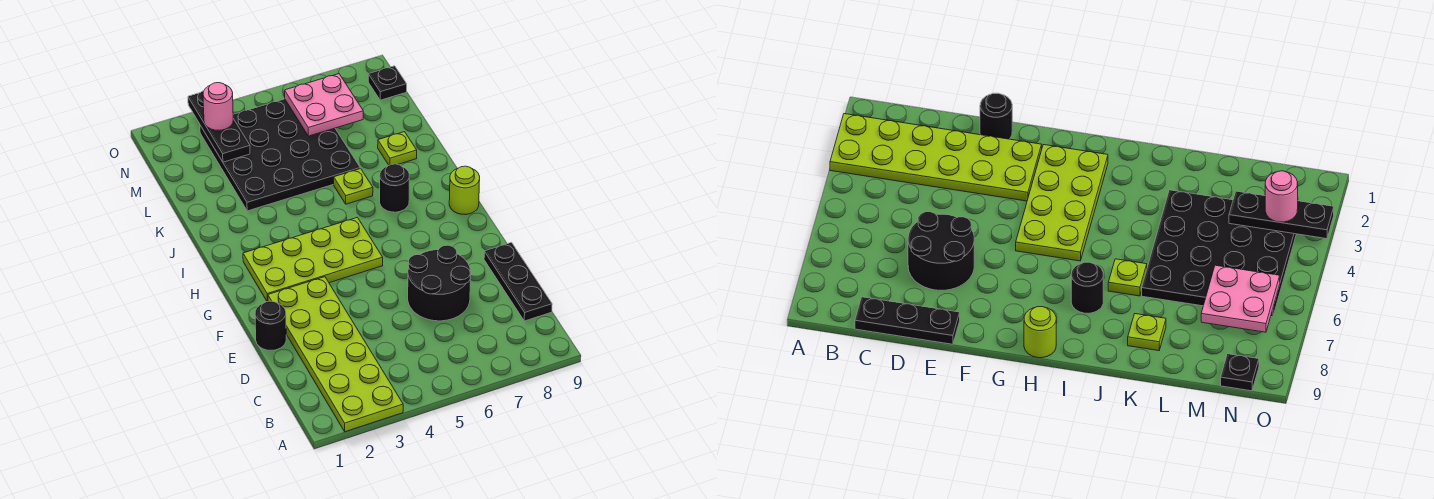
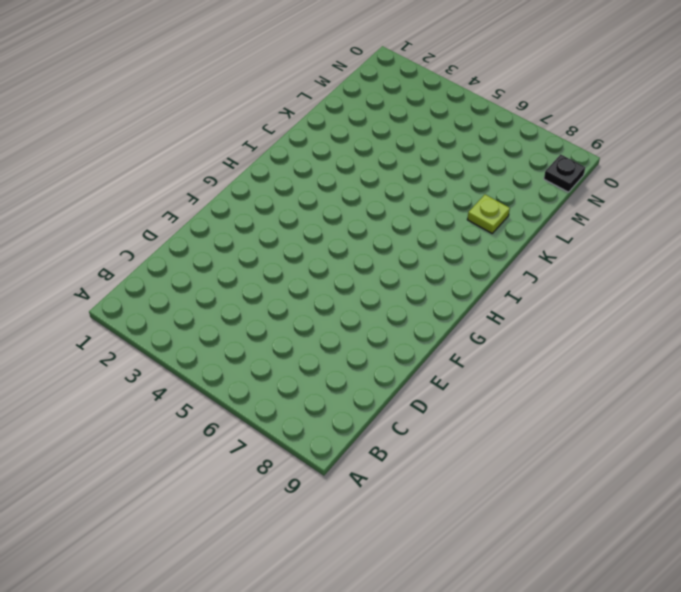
none -> lime 2x6 plate [268,277,403,432]
none -> black 1x3 plate [484,242,552,321]
none -> black 2x2 round brick [408,245,471,321]

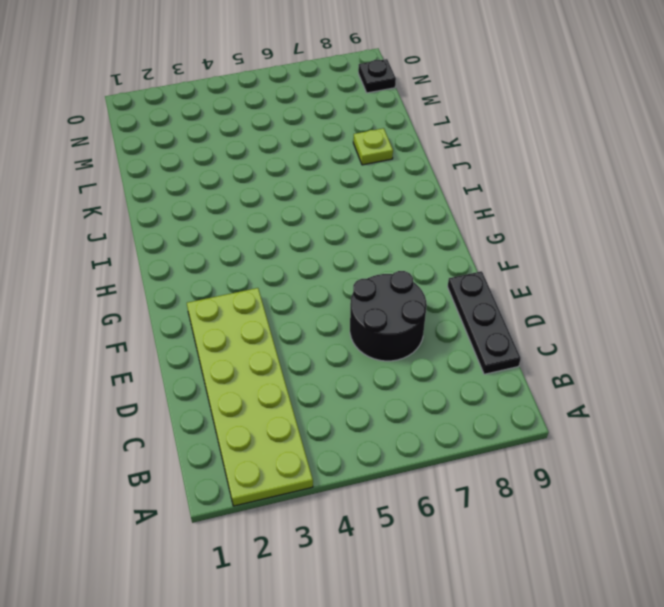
none -> black 1x1 round brick [255,301,286,350]
none -> lime 2x4 plate [243,217,383,302]
none -> lime 1x1 round brick [449,166,480,215]

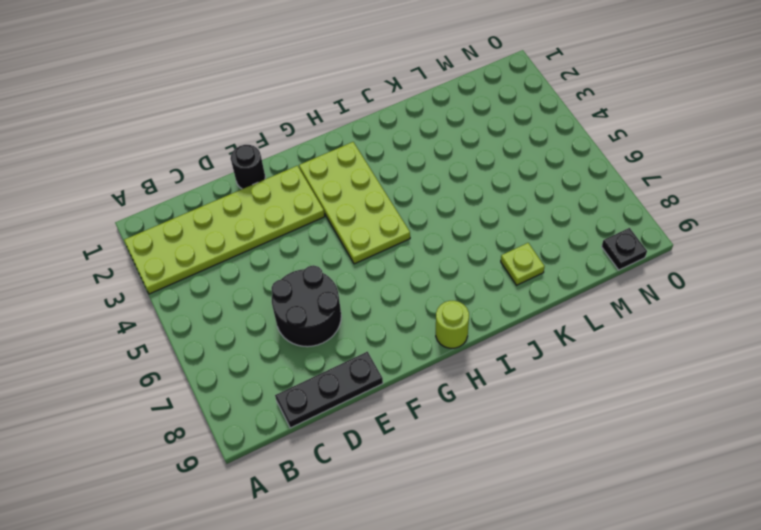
none -> black 1x1 round brick [380,164,409,212]
none -> lime 1x1 plate [334,169,373,204]
none -> black 4x4 plate [200,99,360,211]

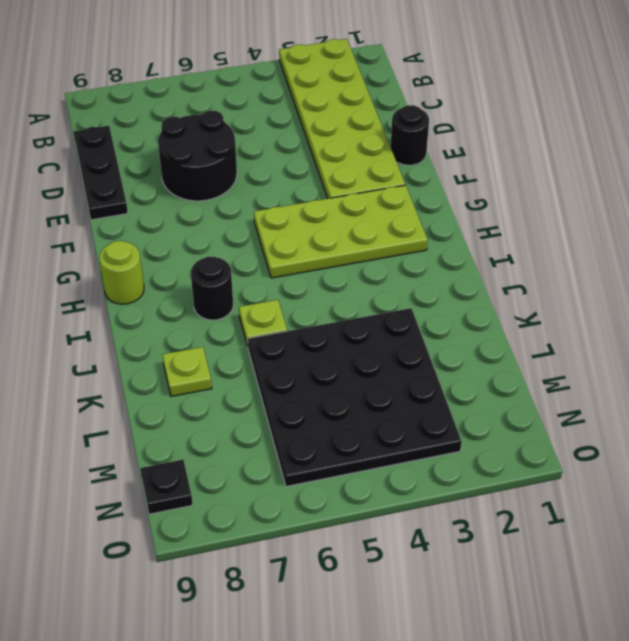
none -> black 1x3 plate [188,91,250,162]
none -> pink 2x2 plate [285,74,363,136]
none -> pink 1x1 round brick [203,83,233,130]

